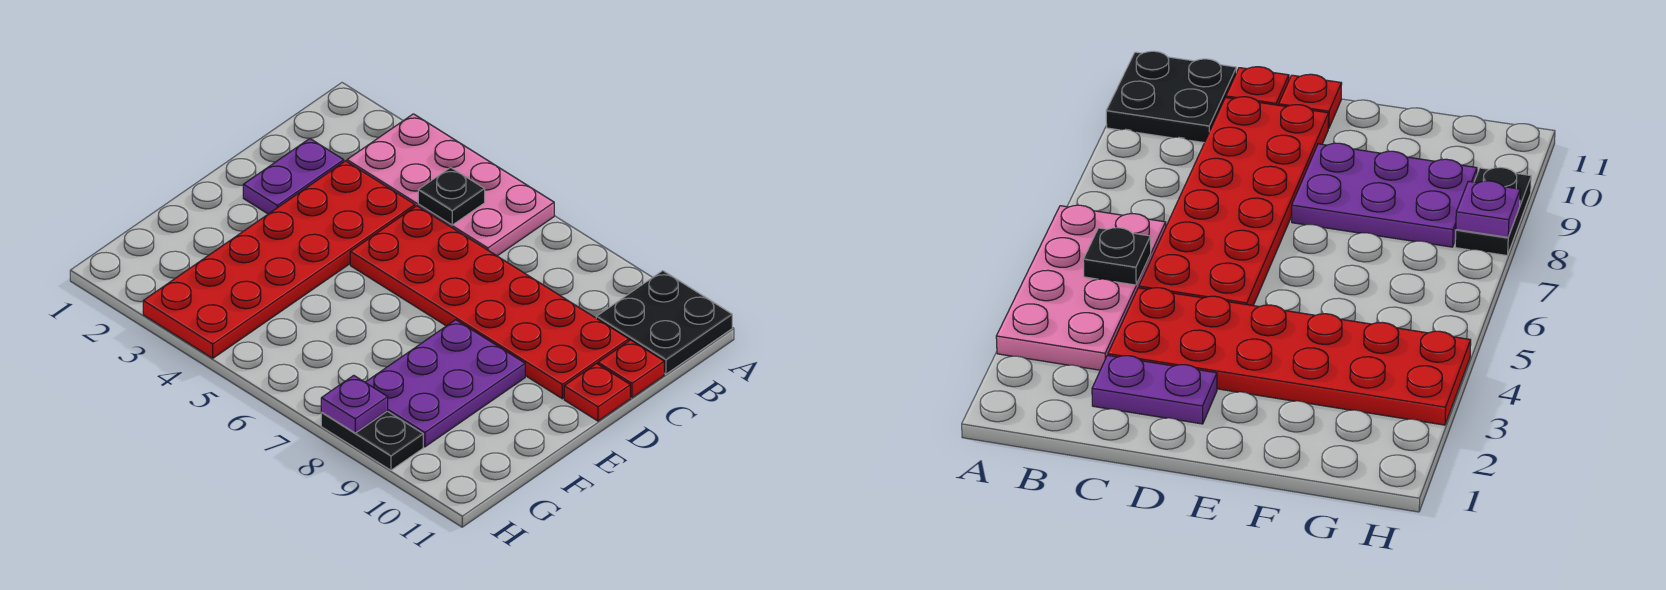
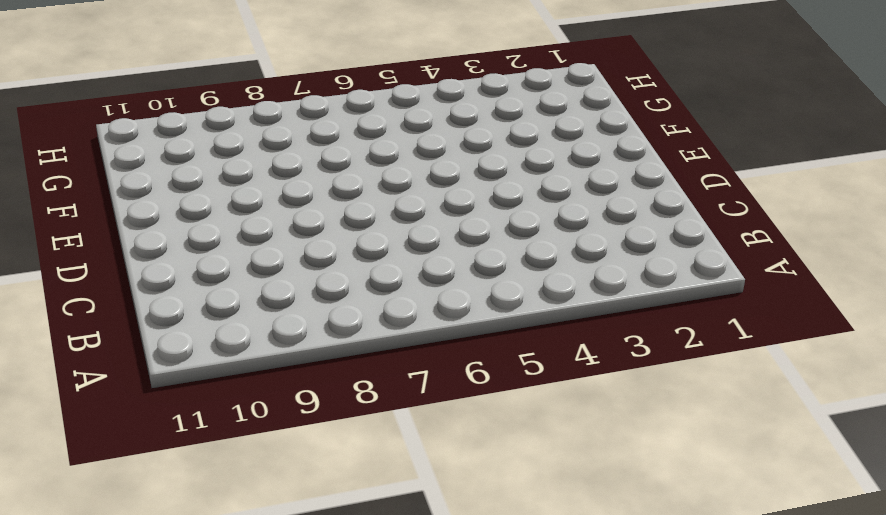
none -> pink 2x4 plate [347,114,554,256]
none -> black 2x2 plate [596,271,732,374]

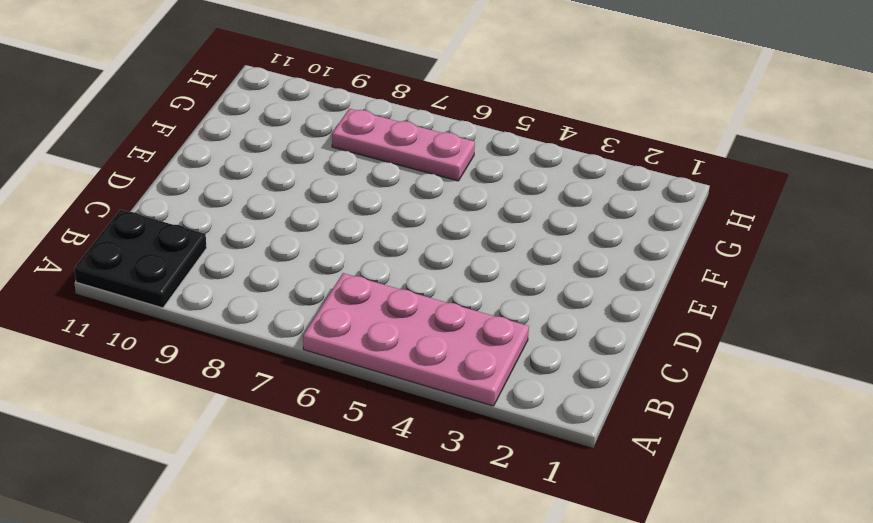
pink 1x3 plate [332,109,475,181] -> purple 2x3 plate [365,320,525,447]
none -> purple 1x2 plate [243,138,344,214]
none -> red 2x6 plate [143,161,415,358]

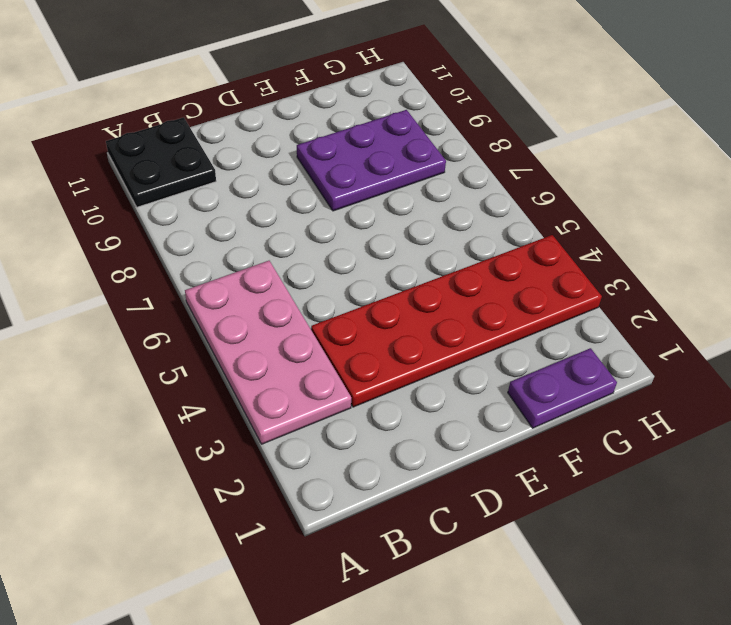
purple 1x2 plate [508,348,617,428] -> purple 1x2 plate moved to [243,138,344,214]
none -> red 2x6 plate [350,206,629,399]
none -> red 1x1 plate [598,340,664,398]

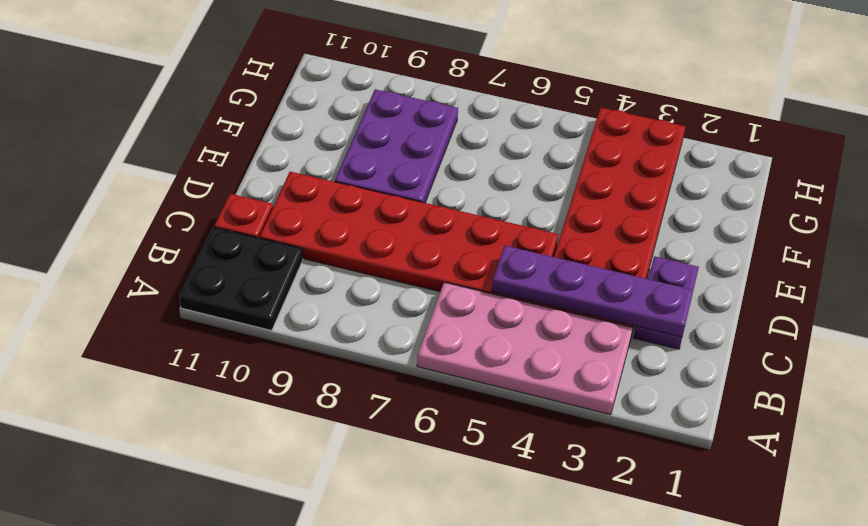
purple 1x4 plate [492,246,693,337] -> none
none -> red 1x1 plate [564,364,630,421]
none -> black 1x2 plate [321,411,423,470]

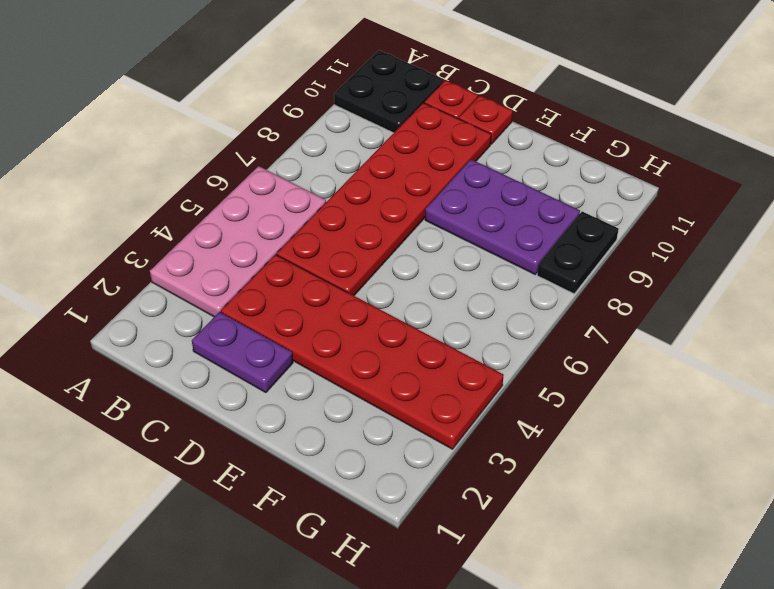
none -> black 1x1 plate [418,167,485,225]
none -> purple 1x1 plate [321,375,388,433]

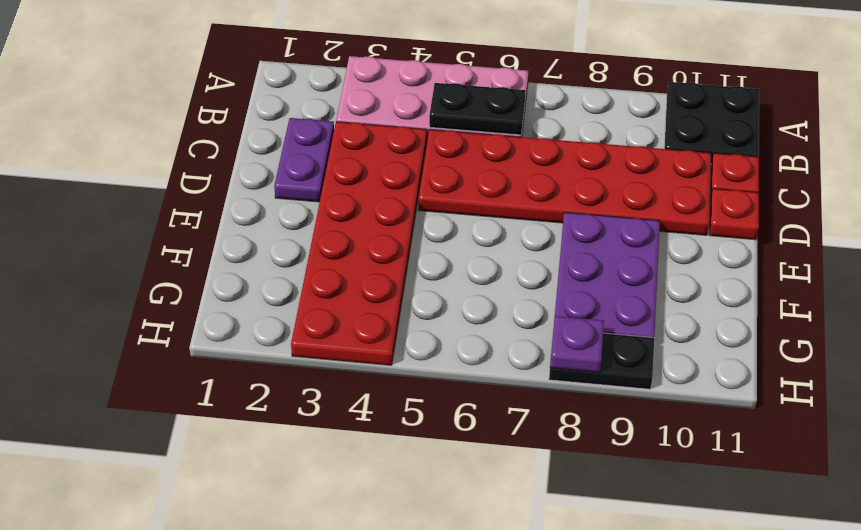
black 1x2 plate [429,83,526,135] -> black 1x1 plate [418,167,485,225]

